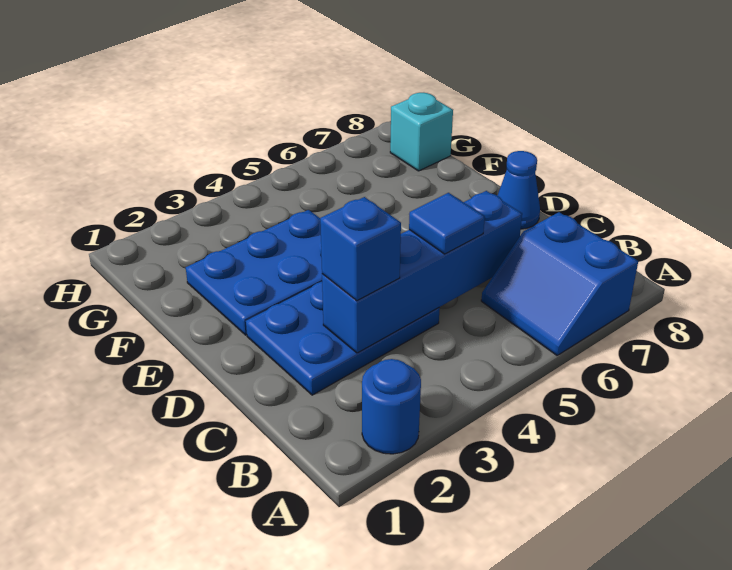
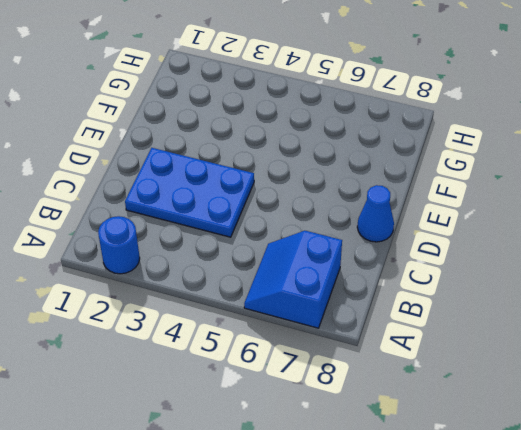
none -> blue 2x3 plate [186,210,322,335]
none -> cyan 1x1 brick [390,93,453,171]

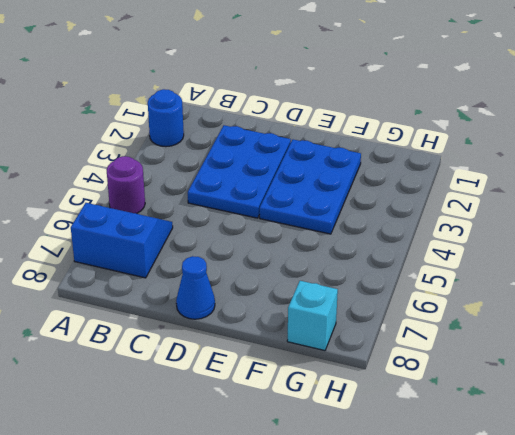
purple 1x1 round brick [107,156,145,213] -> none
none -> blue 1x4 brick [322,191,522,353]
none -> blue 1x1 brick [320,197,401,301]

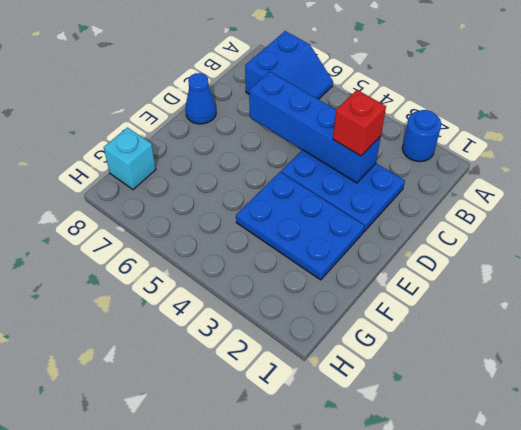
red 1x1 brick [333,90,386,156] -> blue 1x1 brick [320,197,401,301]
none -> blue 1x1 tile [409,193,485,254]

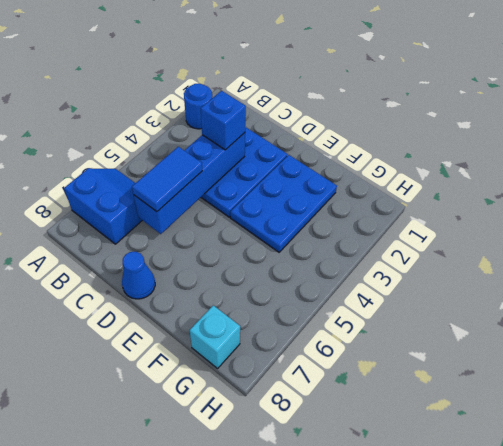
blue 1x2 tile [132,147,202,212] -> blue 1x1 tile [409,193,485,254]

